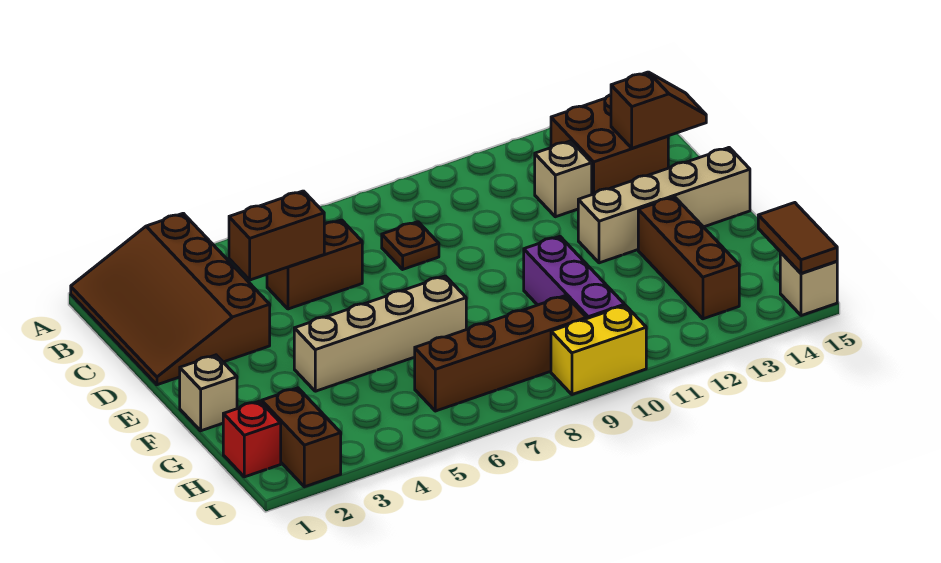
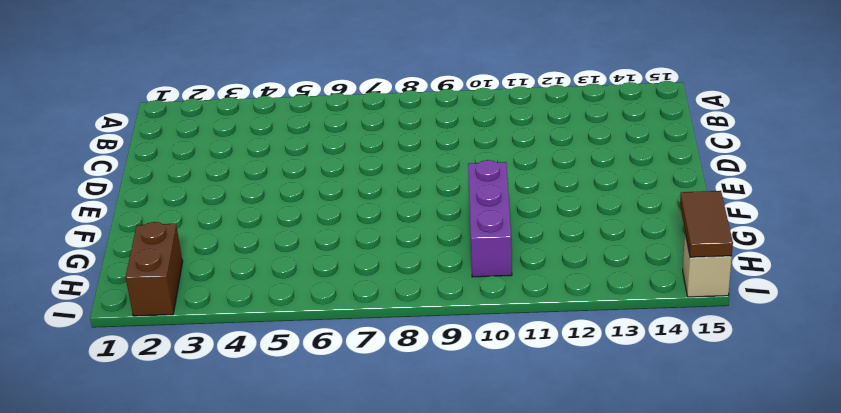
none -> brown 3x4 slope [71,213,270,385]
none -> brown 2x2 brick [551,95,668,194]
none -> brown 1x2 brick [267,220,362,309]

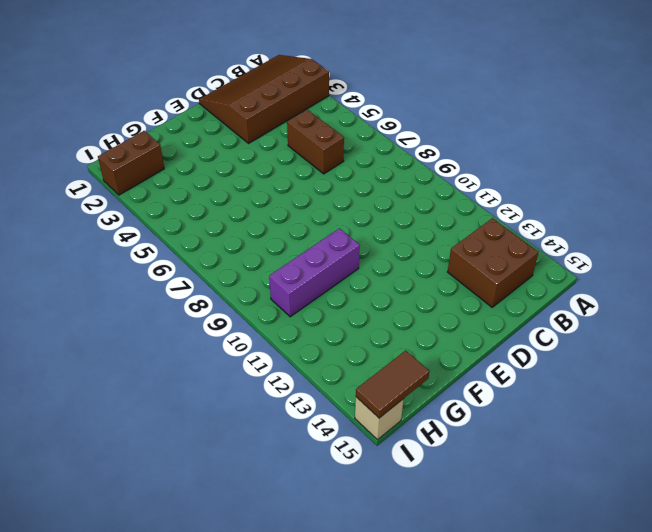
none -> brown 1x1 plate [382,222,439,269]
none -> tan 1x1 brick [535,141,592,217]
none -> tan 1x4 brick [578,148,750,263]

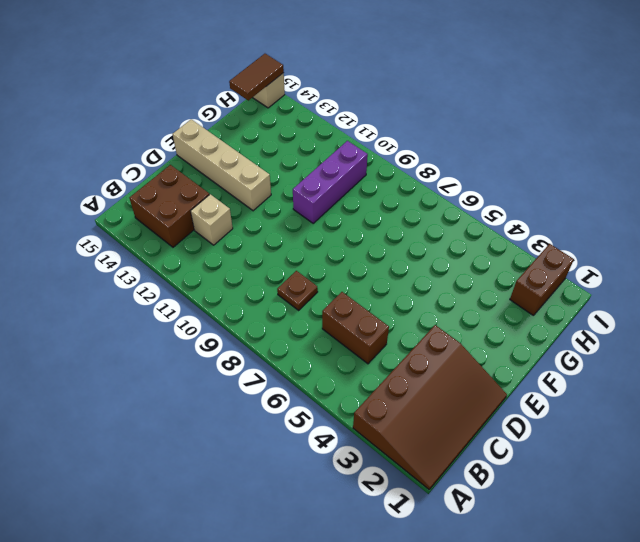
none -> tan 1x1 brick [180,355,237,431]
none -> tan 1x4 brick [294,276,466,391]
none -> brown 1x3 brick [638,197,739,319]

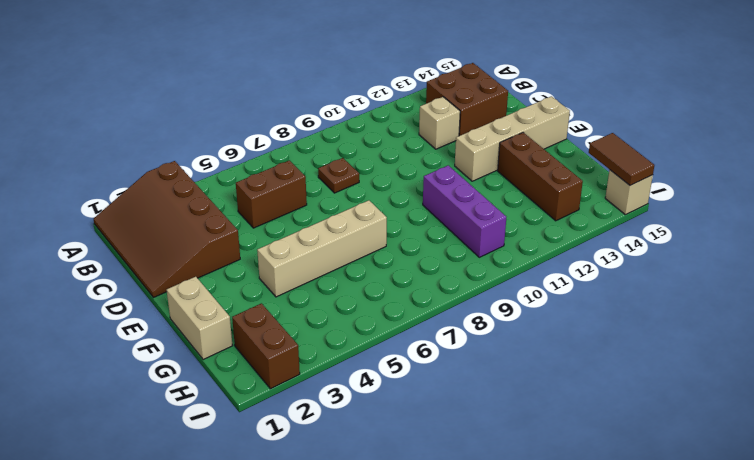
tan 1x2 brick [167,277,233,360] -> tan 1x1 brick [180,355,237,431]
none -> red 1x1 brick [223,401,281,477]
none -> brown 1x4 brick [415,296,586,411]
none -> yellow 1x2 brick [551,305,646,395]

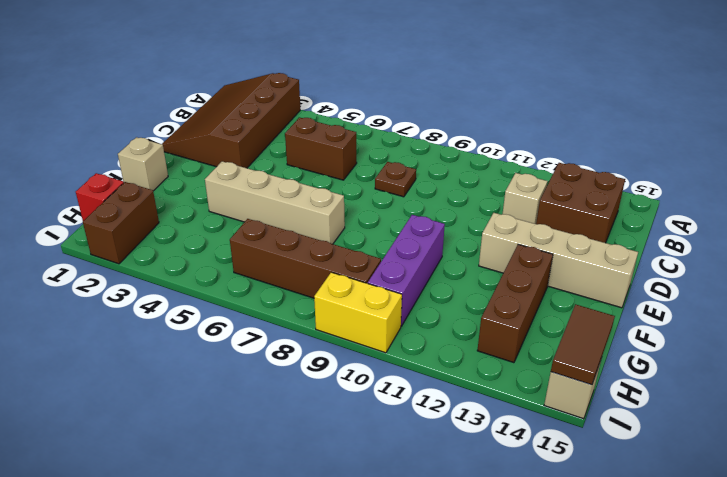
none -> brown 1x2 brick [229,191,324,280]
none -> brown 1x2 slope [611,72,706,148]

